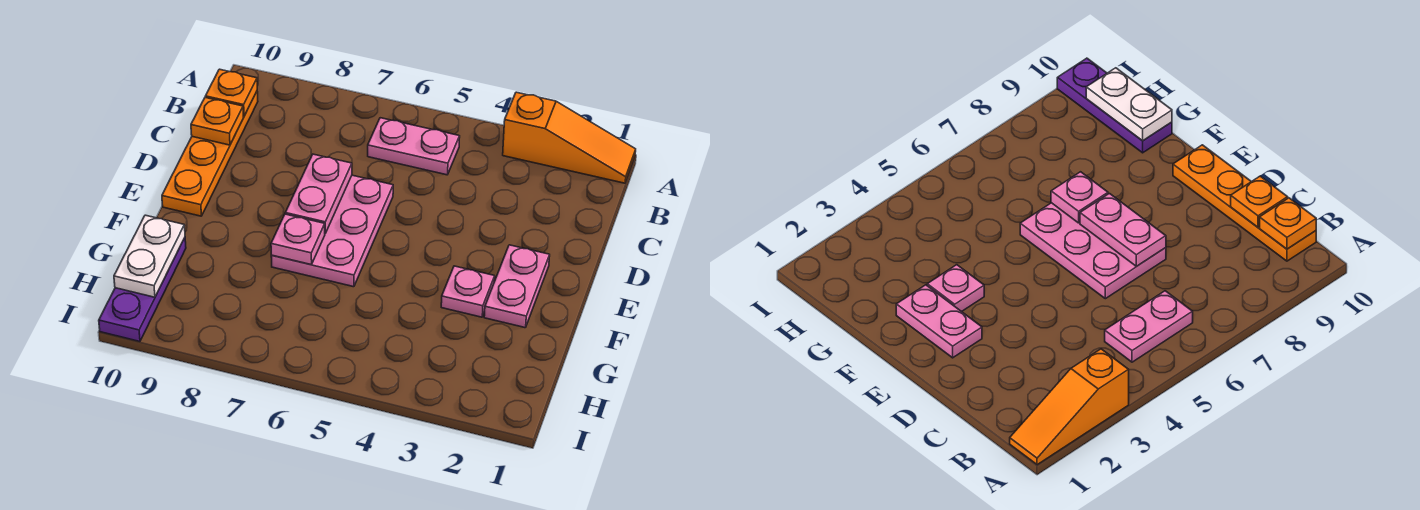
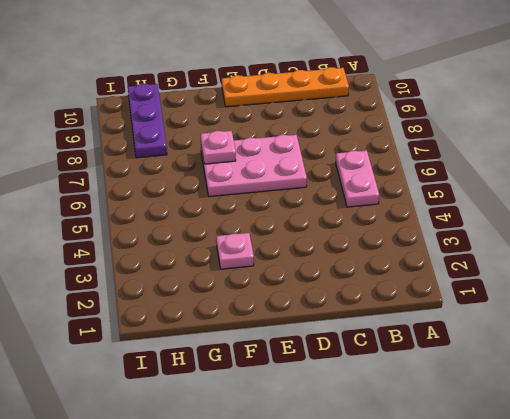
purple 1x3 plate [128,84,167,158] -> purple 1x3 plate turned to [99,238,186,342]
none -> orange 1x3 slope [503,92,636,183]
none -> pink 1x2 plate [484,245,550,328]
none -> orange 1x1 plate [205,69,257,116]

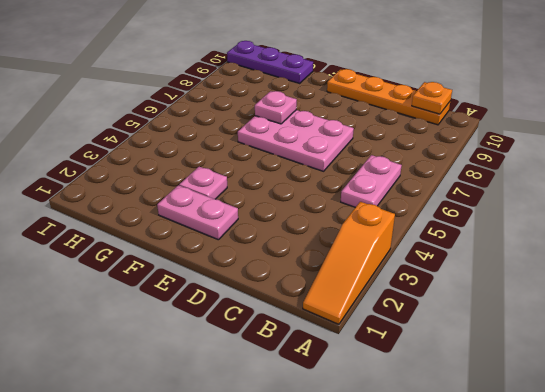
none -> orange 1x1 plate [191,97,244,145]
none -> pink 1x2 plate [285,154,352,233]
none -> white 1x2 plate [114,215,185,297]

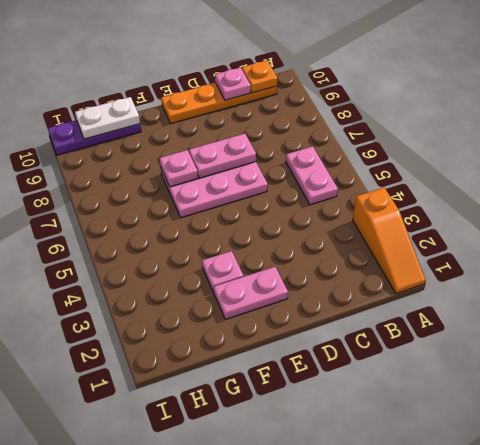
pink 1x1 plate [215,67,251,100] -> orange 1x1 plate [191,97,244,145]

